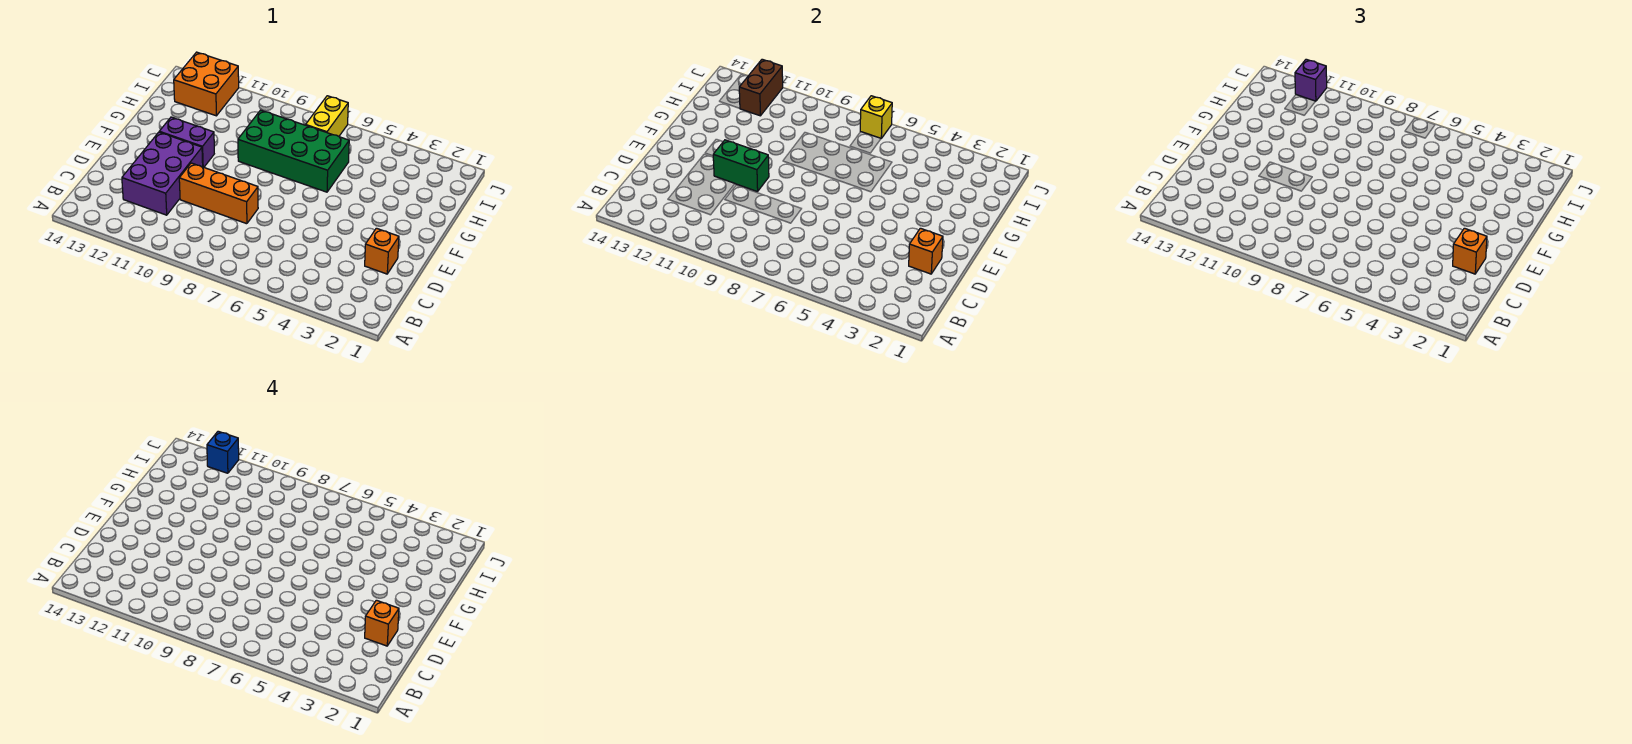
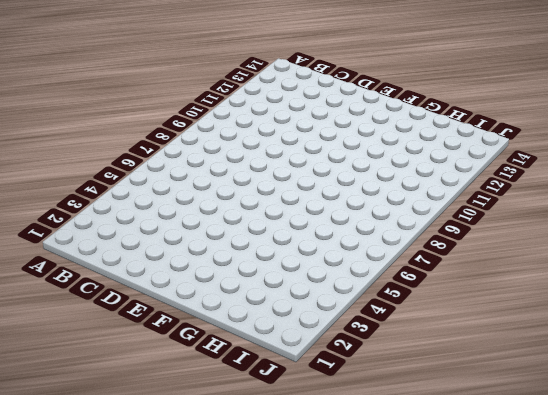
none -> purple 2x3 brick [122,132,203,215]
none -> orange 1x1 brick [365,228,399,274]
none -> orange 1x3 brick [179,163,258,224]

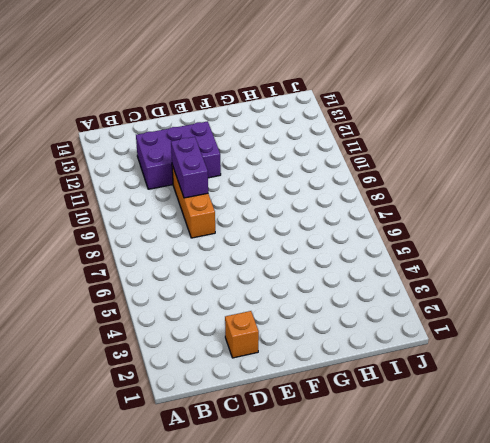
purple 1x2 brick [171,137,208,198] -> purple 1x2 brick moved to [159,117,214,167]
none -> green 2x4 brick [238,110,349,192]
none -> yellow 1x2 brick [306,96,348,136]
none -> orange 2x2 brick [174,52,239,116]

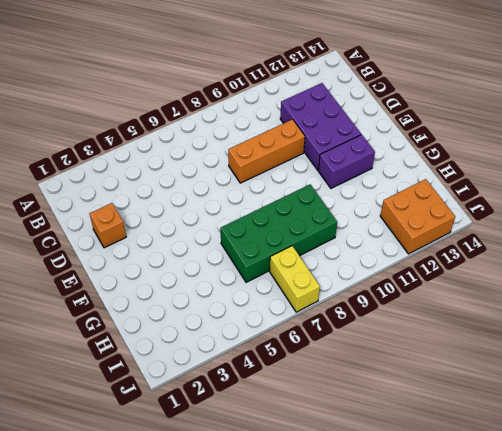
none -> orange 1x1 brick [909,228,943,274]
none -> green 1x2 brick [713,140,769,192]
none -> brown 1x2 brick [739,59,783,116]

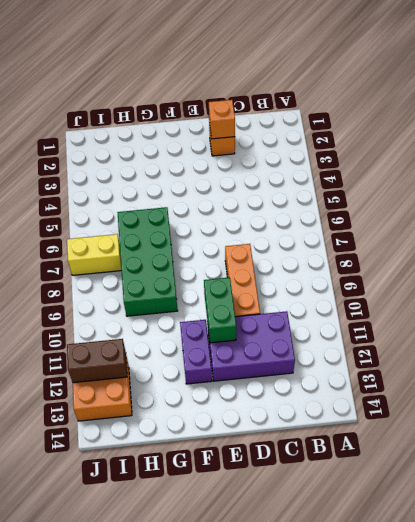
none -> yellow 1x1 brick [860,96,892,138]
none -> orange 1x1 brick [1453,228,1487,274]
none -> purple 1x1 brick [1295,59,1327,101]

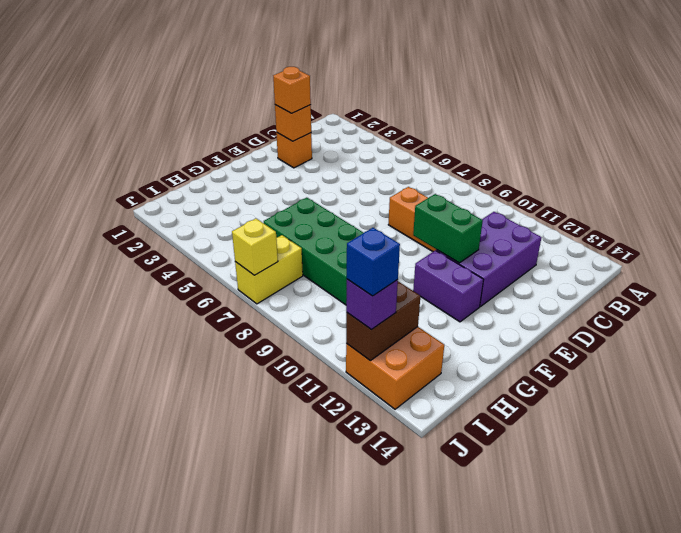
none -> orange 1x1 brick [365,600,399,646]

